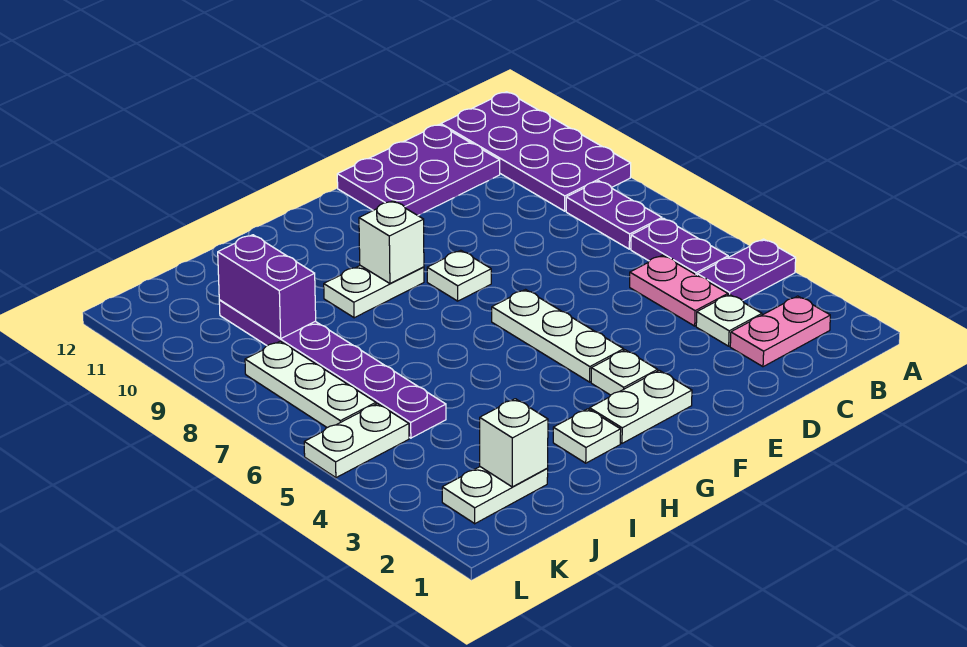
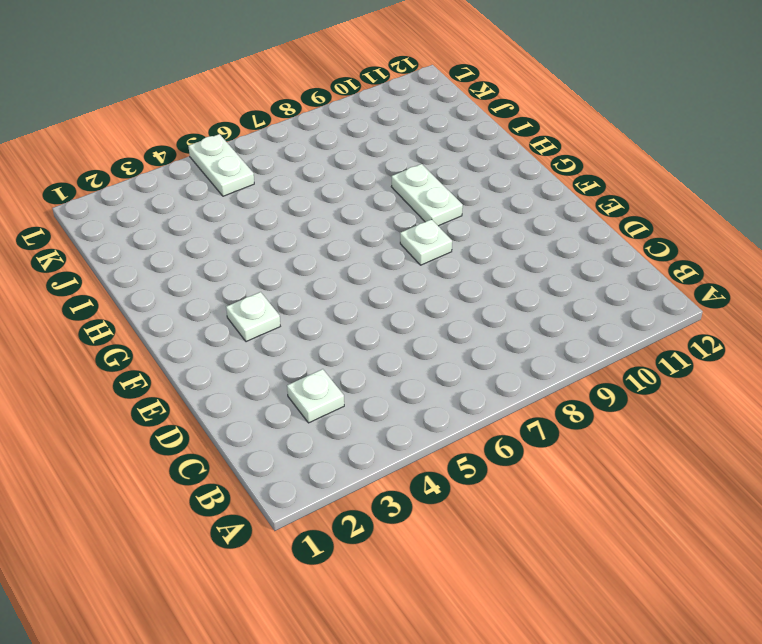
none -> purple 1x2 plate [697,239,796,301]
none -> purple 2x4 plate [441,92,631,211]
none -> pink 1x2 plate [730,296,830,367]

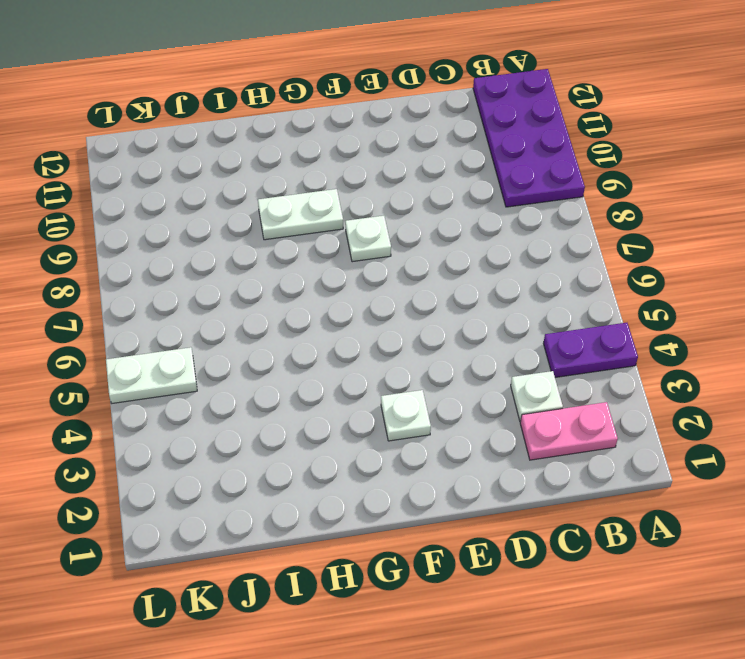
none -> purple 1x2 plate [631,218,728,275]
none -> purple 1x2 plate [566,181,662,249]
none -> pink 1x2 plate [630,255,728,326]

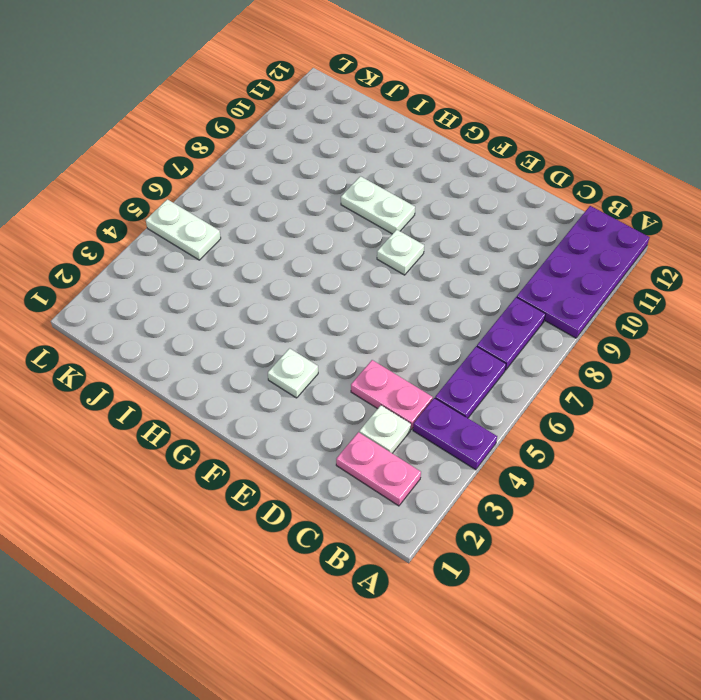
pink 1x2 plate [351,360,433,429] -> pink 1x2 plate turned to [630,255,728,326]
none -> purple 2x3 plate [337,125,500,215]
none -> white 1x2 plate [590,370,692,443]
none -> white 1x3 plate [492,290,624,382]

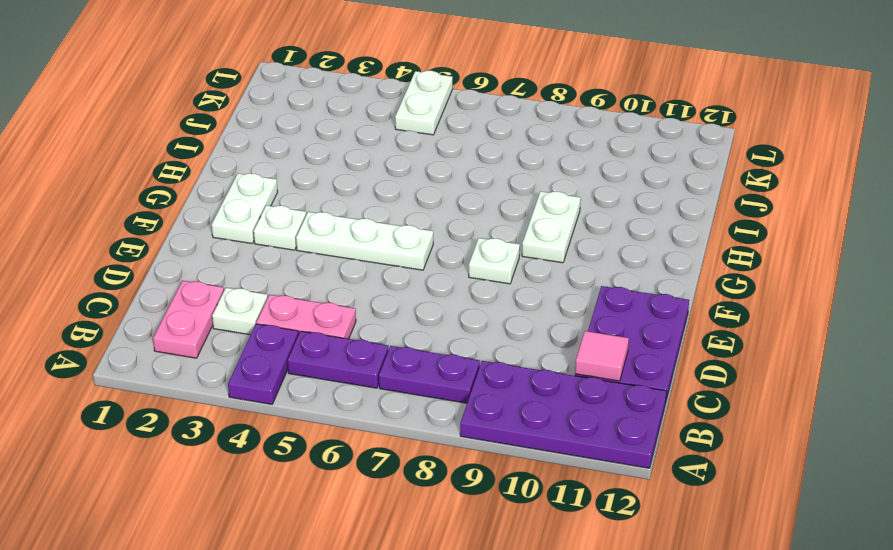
pink 1x1 tile [575,331,629,381] -> none
none -> white 1x1 plate [553,409,621,463]
none -> white 1x2 plate [442,467,548,524]
none -> purple 1x6 plate [219,300,446,438]

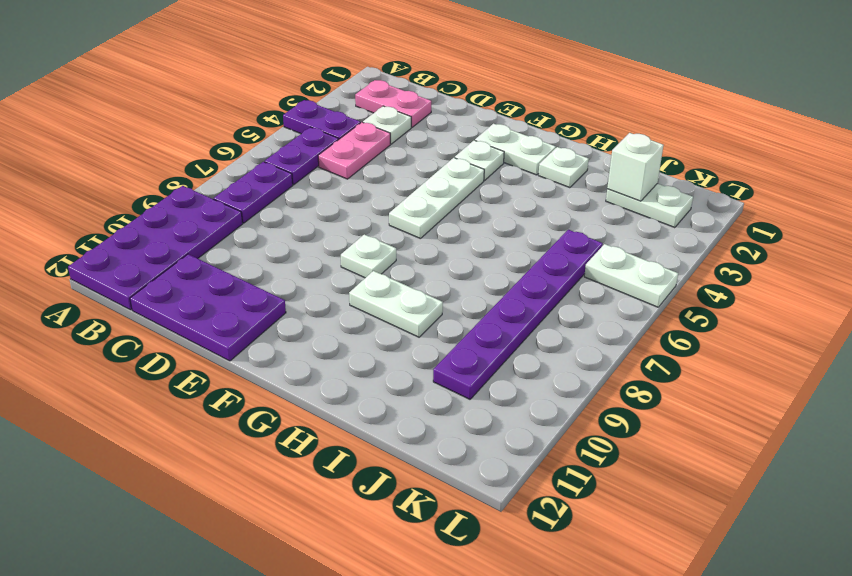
none -> white 1x3 plate [245,341,376,428]
none -> white 1x1 brick [359,201,424,283]
none -> purple 1x2 brick [218,235,316,338]

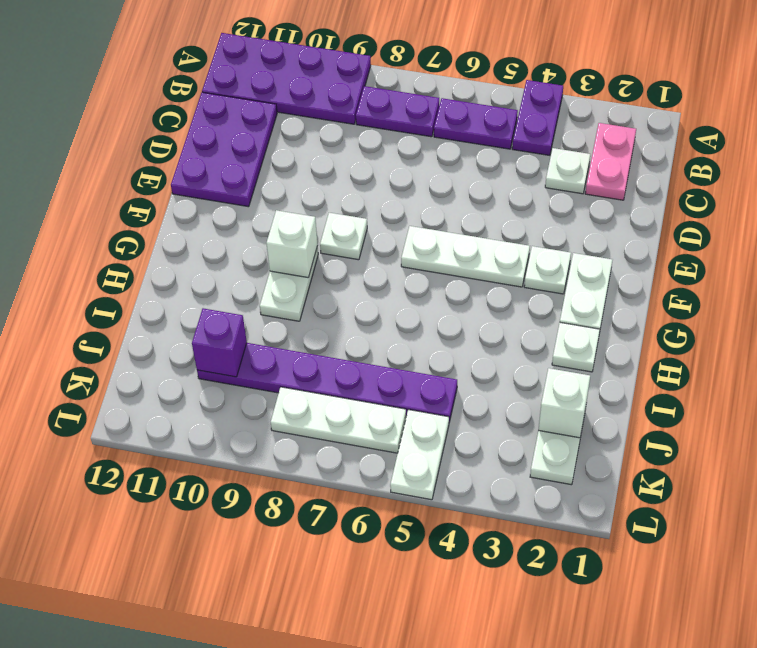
purple 1x1 brick [192,308,247,377] -> purple 1x2 brick [218,235,316,338]
none -> pink 1x2 plate [630,255,728,326]

